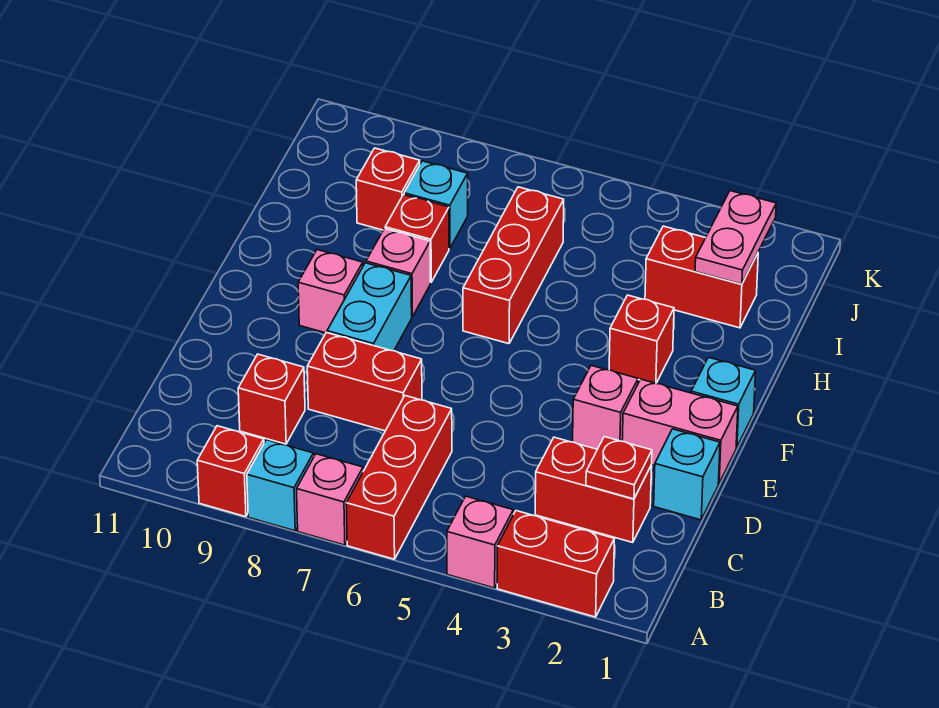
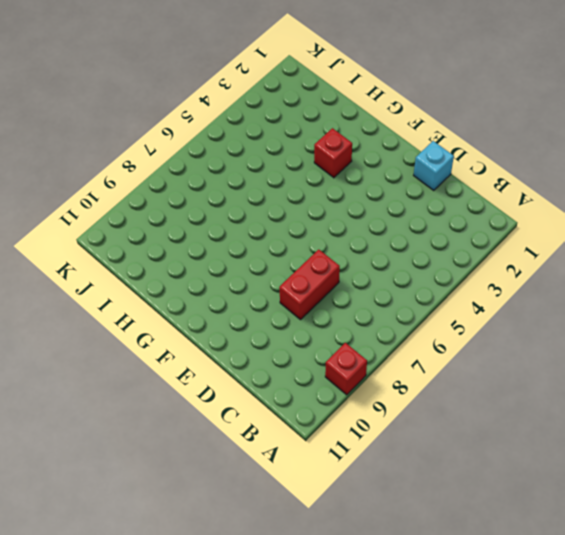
none -> red 1x2 brick [497,511,614,617]
none -> pink 1x1 brick [447,496,513,588]
none -> red 1x3 brick [346,396,452,559]

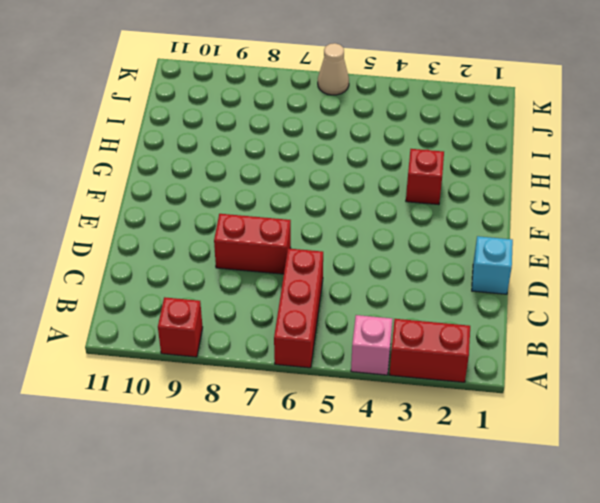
tan 1x1 cone [318,43,349,95] -> none
none -> pink 1x1 brick [297,454,363,545]
none -> cyan 1x1 brick [247,440,313,531]
none -> red 1x2 brick [535,437,652,543]

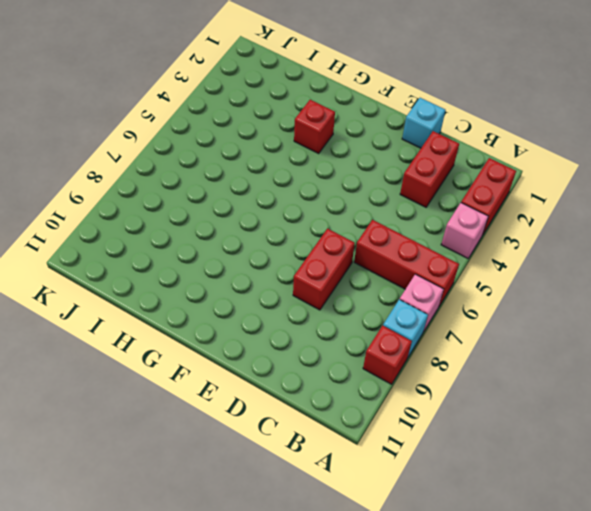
none -> red 1x1 brick [238,354,305,444]
none -> pink 1x2 brick [622,379,738,483]
none -> pink 1x1 brick [573,366,638,449]

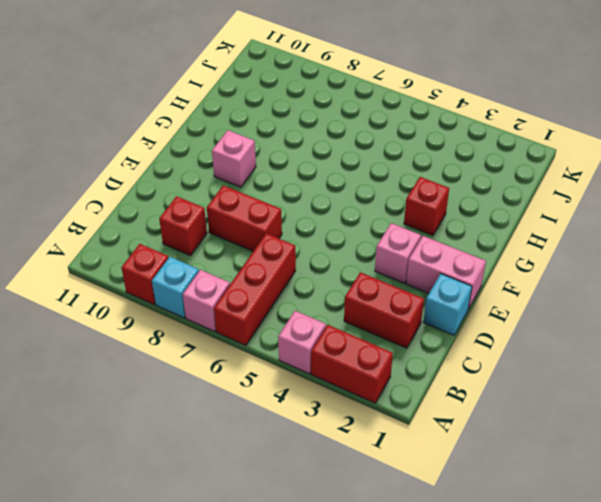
none -> cyan 1x2 brick [327,263,412,351]
none -> cyan 1x1 brick [691,357,756,447]
none -> red 1x3 brick [463,187,564,344]

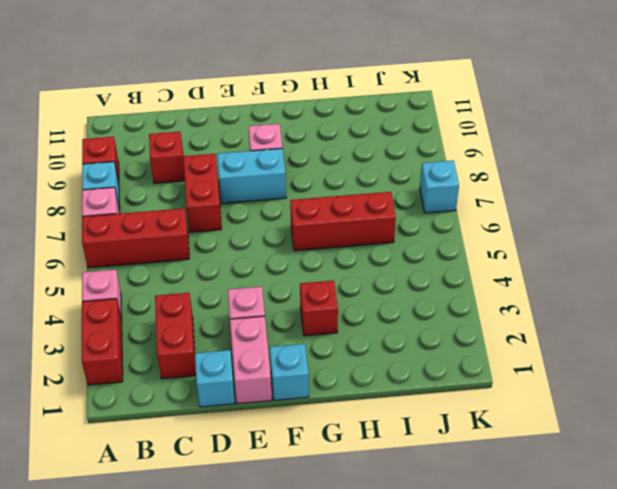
cyan 1x1 brick [420,160,459,213] -> cyan 1x1 brick moved to [404,161,468,248]
none -> pink 1x1 brick [366,229,430,317]
none -> red 1x1 brick [385,195,449,282]
none -> red 1x2 brick [645,226,758,328]

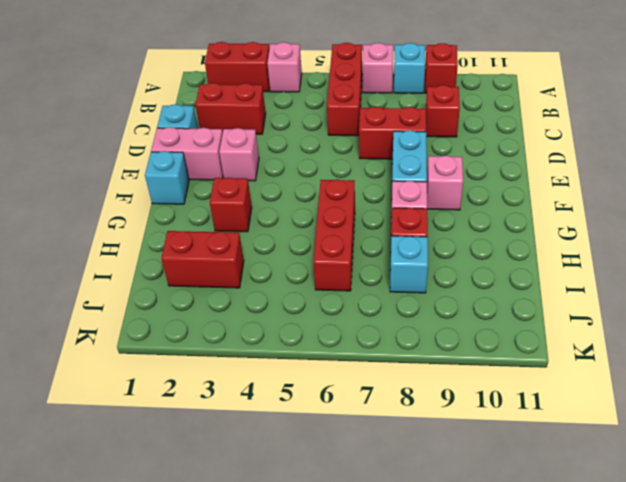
none -> red 1x1 brick [356,148,420,230]
none -> red 1x1 plate [586,437,652,499]
none -> pink 1x2 plate [695,191,776,284]

